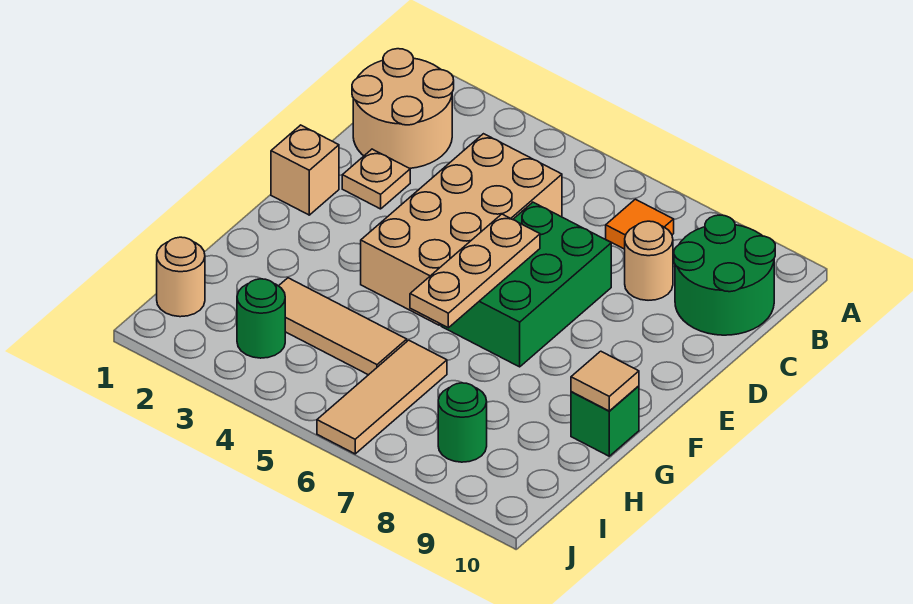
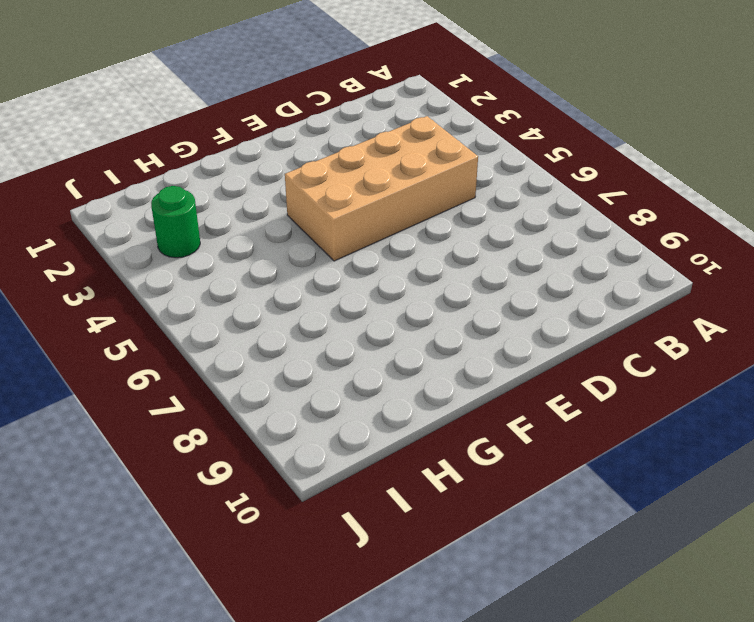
none -> tan 2x2 round brick [352,49,454,168]
none -> orange 1x1 tile [606,199,674,249]
none -> green 2x2 round brick [674,215,775,335]

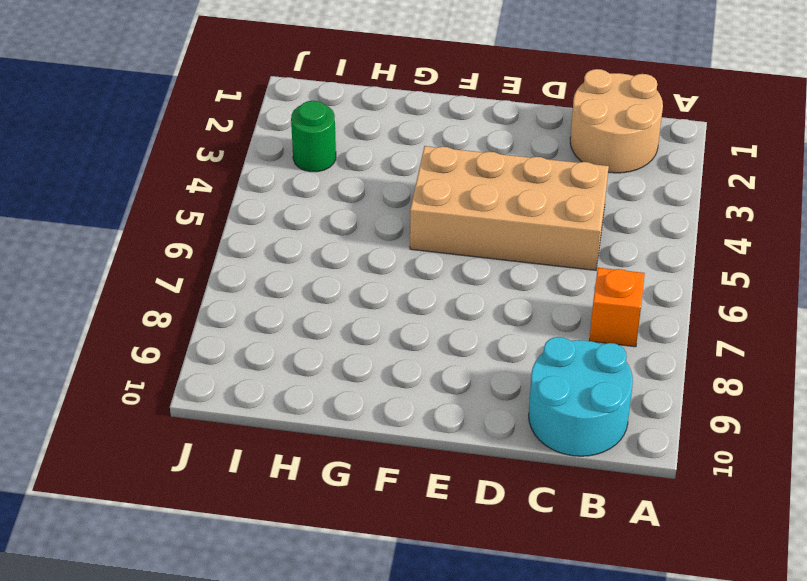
orange 1x1 brick [589,268,645,347] -> orange 1x1 tile [606,199,674,249]
cyan 2x2 round brick [529,337,633,456] -> green 2x2 round brick [674,215,775,335]
none -> tan 1x1 round brick [625,221,673,300]
none -> tan 1x1 plate [342,149,410,209]
none -> green 2x3 brick [441,202,611,367]

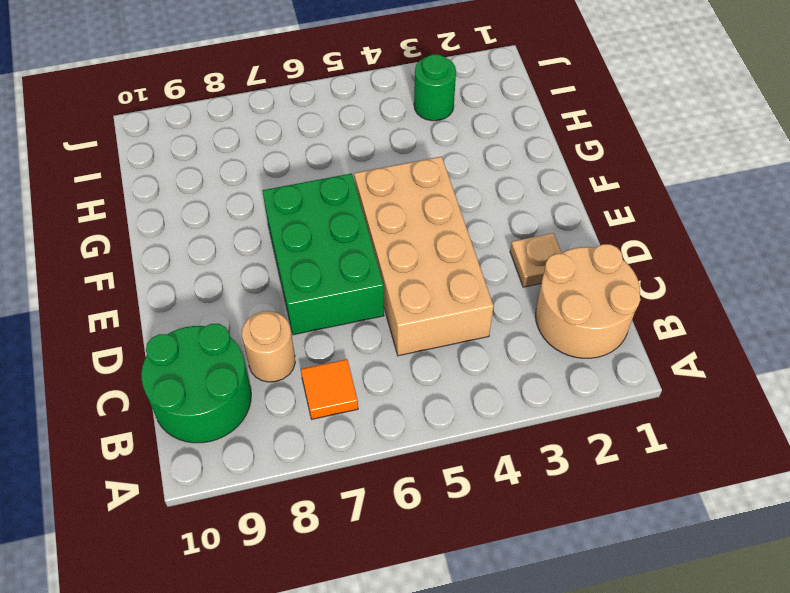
none -> tan 1x1 brick [271,125,339,215]
none -> green 1x1 brick [571,386,639,456]
none -> tan 1x3 tile [279,278,407,375]

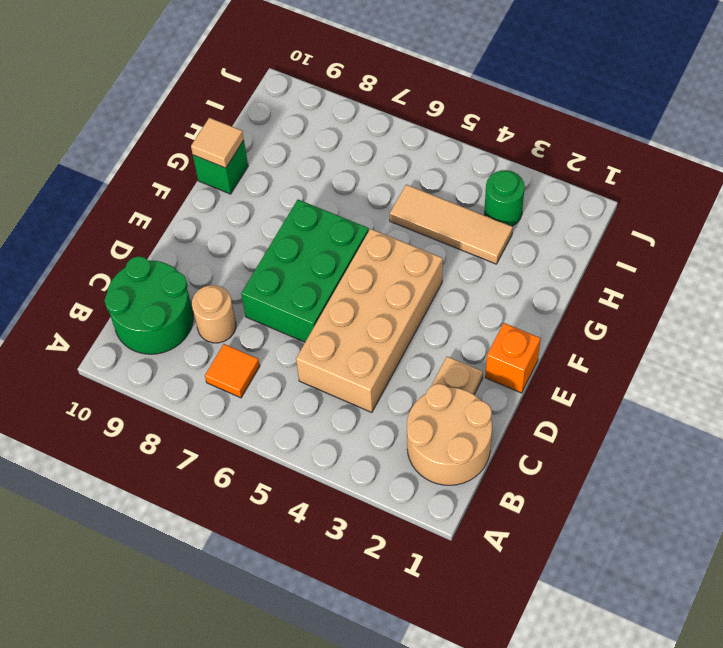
orange 1x1 brick [485,323,541,393] -> tan 1x1 brick [271,125,339,215]
none -> tan 1x3 tile [317,340,447,454]
none -> tan 1x1 round brick [157,237,205,317]
none -> green 1x1 round brick [438,383,487,462]

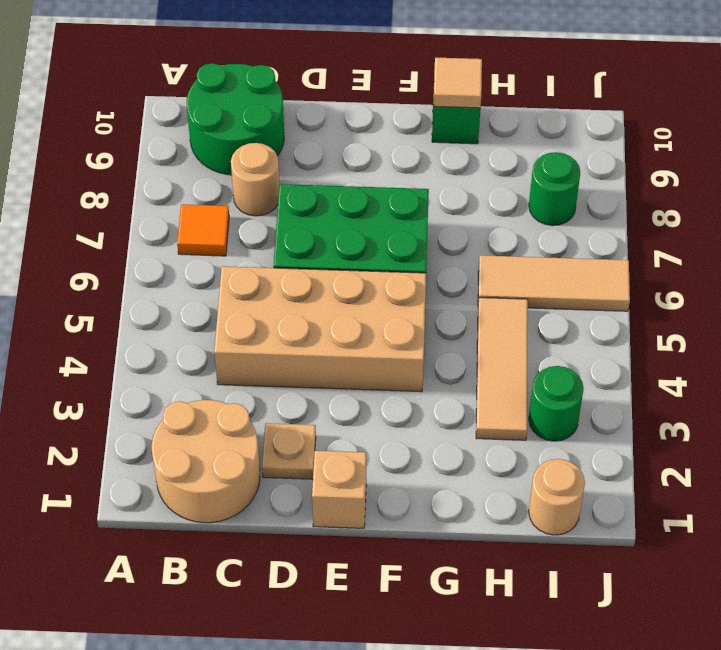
none -> tan 1x3 plate [410,214,540,328]

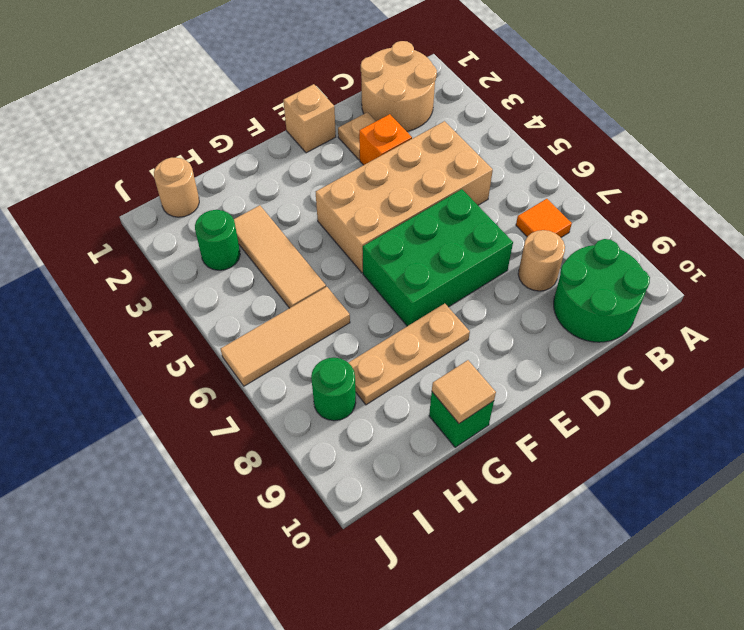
orange 1x1 brick [359,114,412,165] -> none
tan 1x3 plate [348,303,470,405] -> tan 1x3 plate moved to [410,214,540,328]

